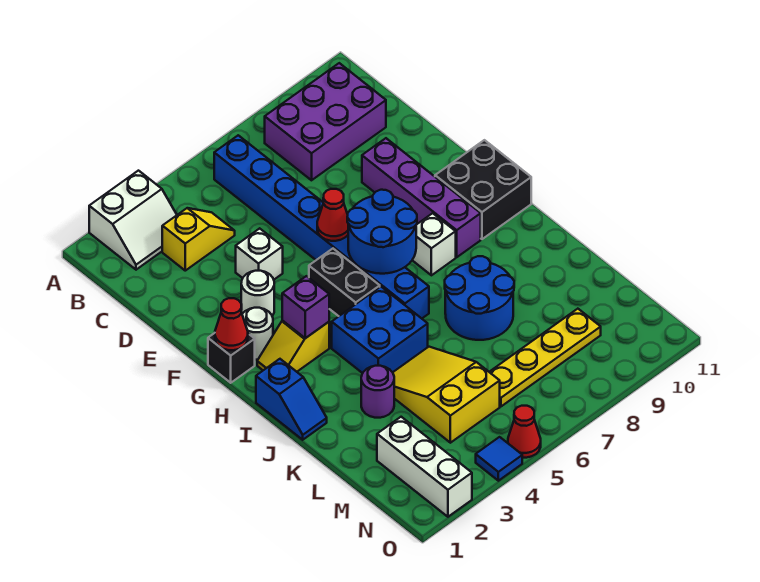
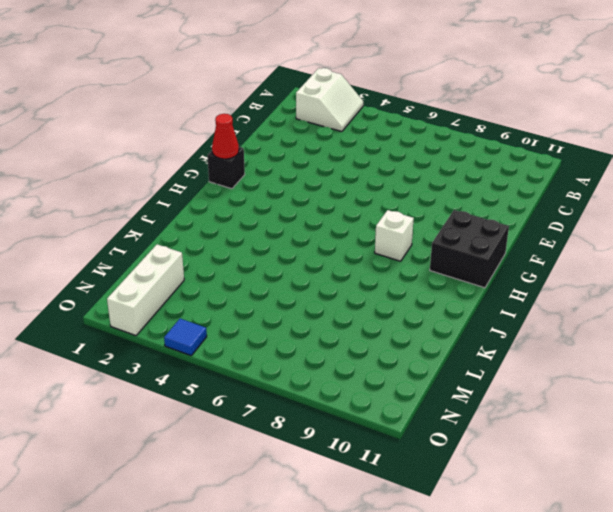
white 2x2 slope [296,68,363,132] -> white 2x2 slope turned to [89,171,177,270]
none -> blue 1x8 brick [214,135,429,318]
none -> purple 2x3 brick [265,63,386,180]
none -> yellow 1x2 slope [162,208,235,271]

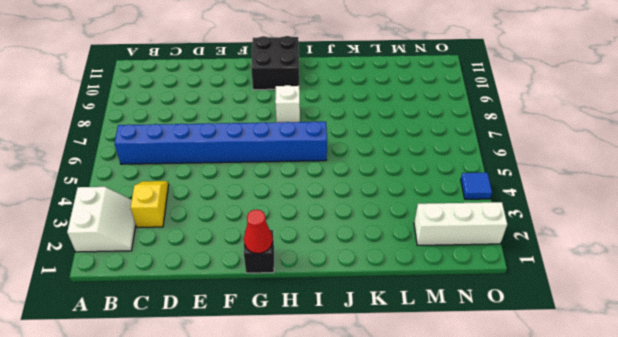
none -> purple 2x3 brick [265,63,386,180]
none -> white 1x1 brick [236,228,283,279]
none -> purple 1x4 brick [362,138,481,257]

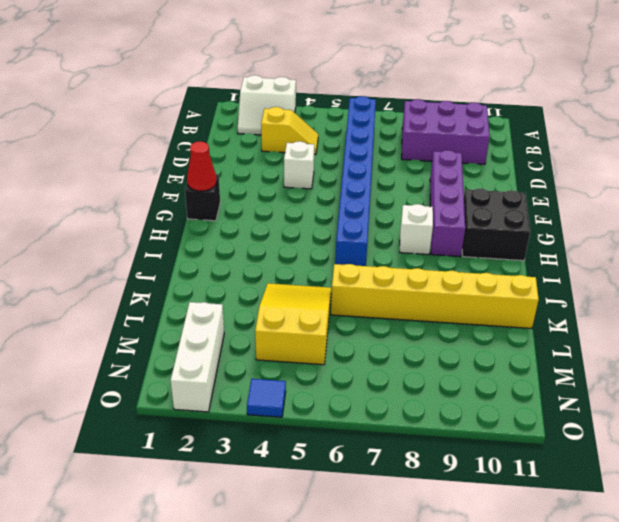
yellow 1x6 brick [331,264,539,328] -> blue 2x2 round brick [445,256,514,340]
none -> white 1x1 round brick [241,271,274,316]
none -> white 1x1 round brick [242,308,273,360]
none -> black 1x2 brick [309,249,380,316]

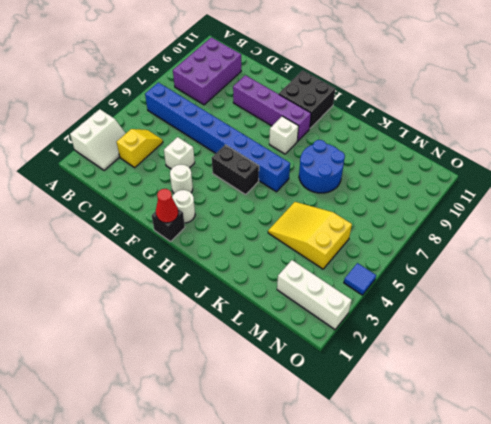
none -> yellow 1x2 slope [257,321,329,372]
none -> blue 1x2 slope [256,359,327,440]
none -> blue 2x2 brick [332,287,428,373]

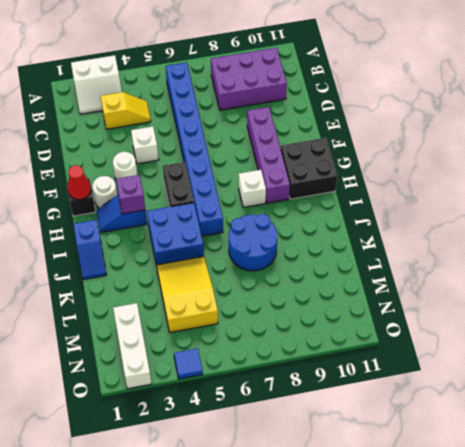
blue 1x2 slope [97,194,147,232] -> yellow 1x2 slope [257,321,329,372]
none -> purple 1x1 round brick [361,366,394,418]
none -> yellow 1x4 plate [490,309,601,406]
none -> red 1x1 cone [508,406,541,458]

